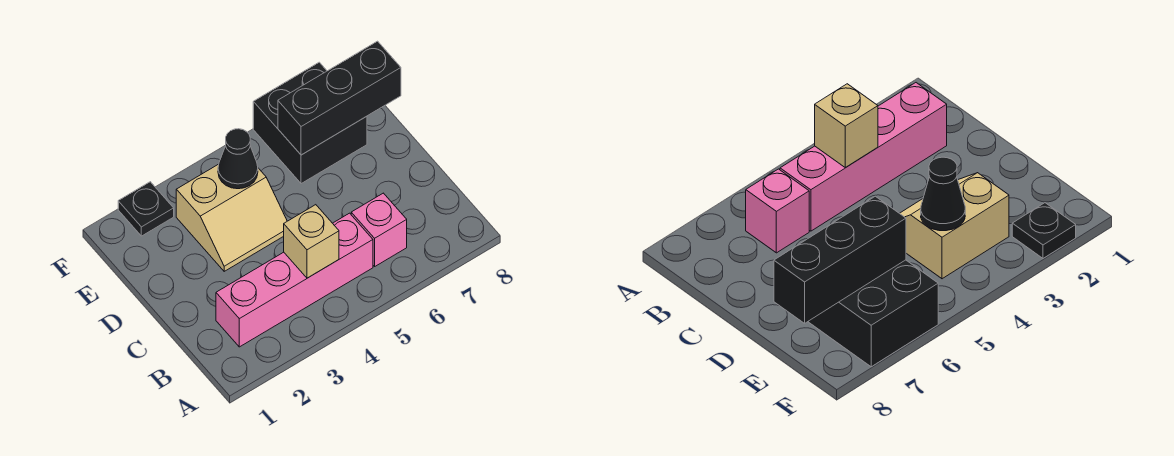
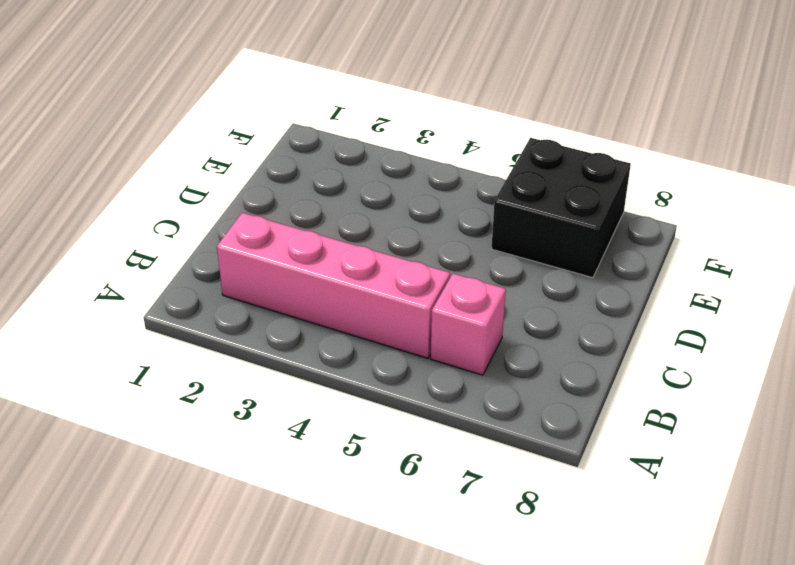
none -> tan 2x2 slope [176,164,287,271]
none -> black 1x1 plate [118,182,174,236]

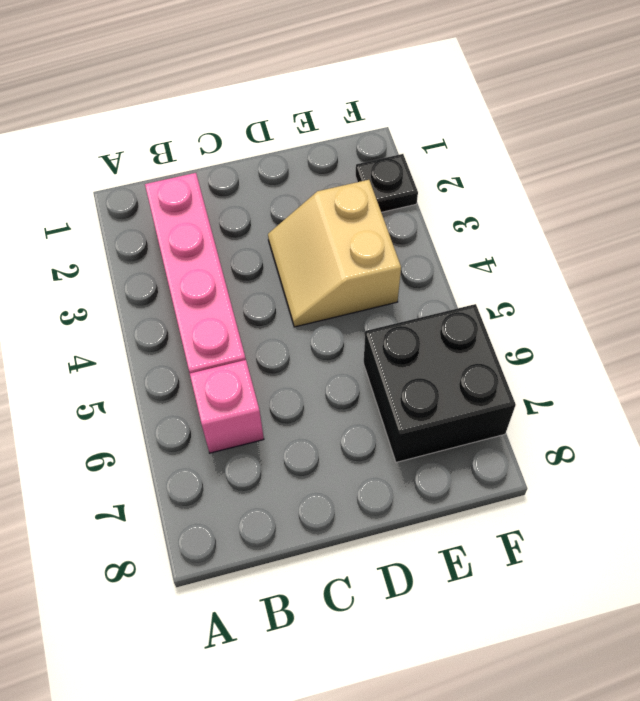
none -> tan 1x1 brick [284,205,339,278]
none -> black 1x1 cone [218,129,258,189]

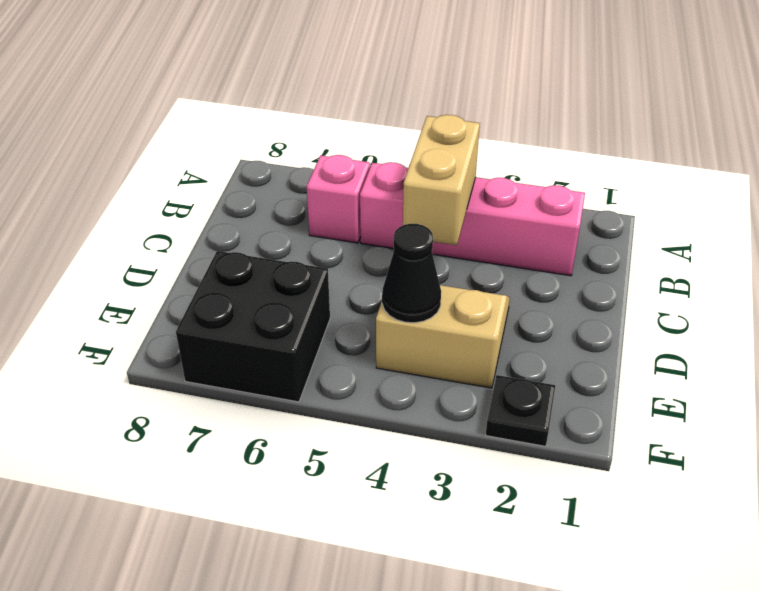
tan 1x2 brick [403,115,480,245] -> tan 1x1 brick [284,205,339,278]
none -> black 1x3 brick [278,41,401,155]

